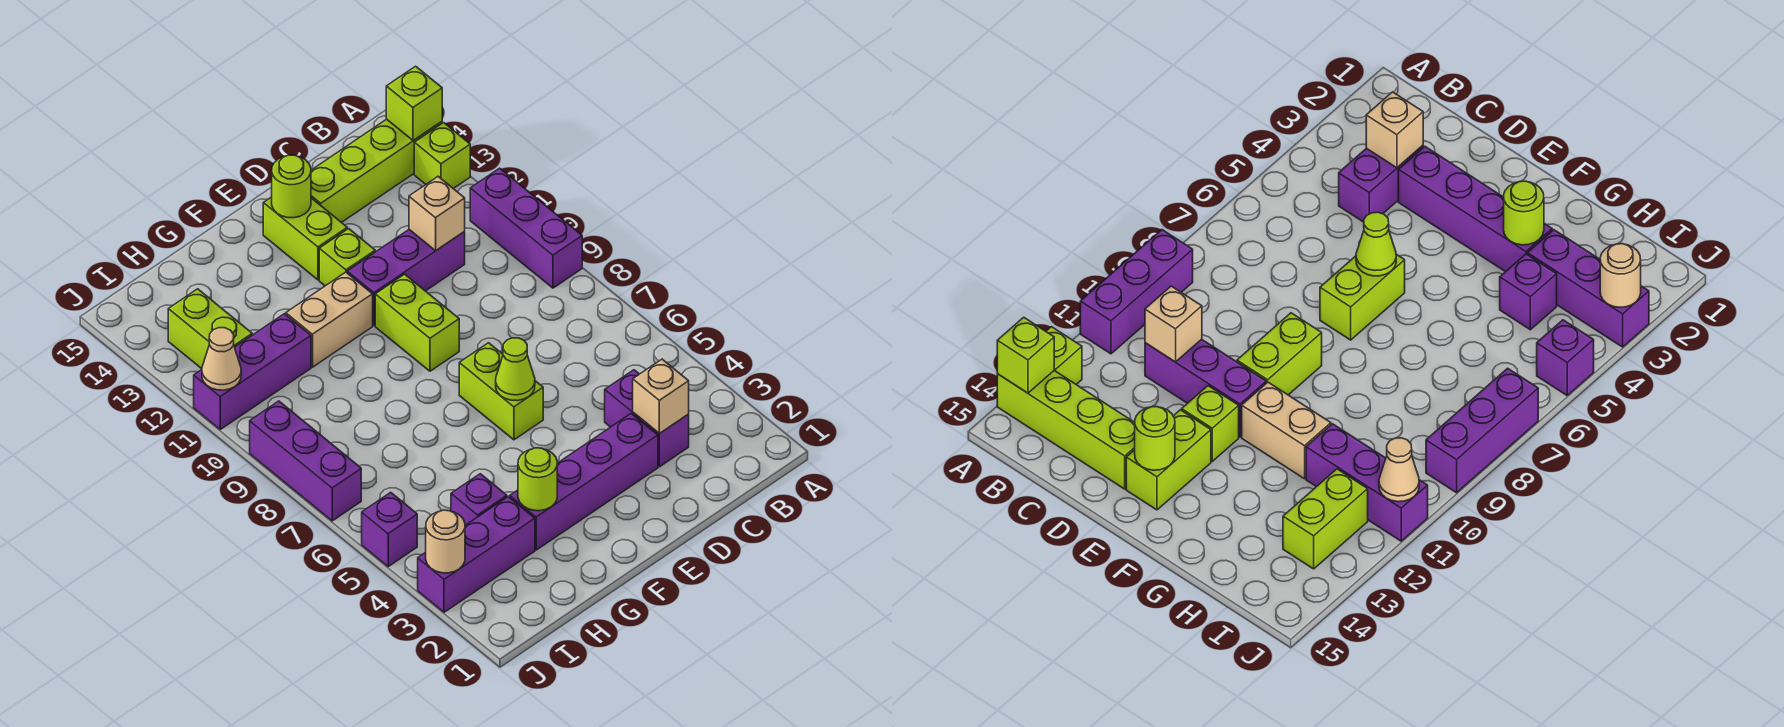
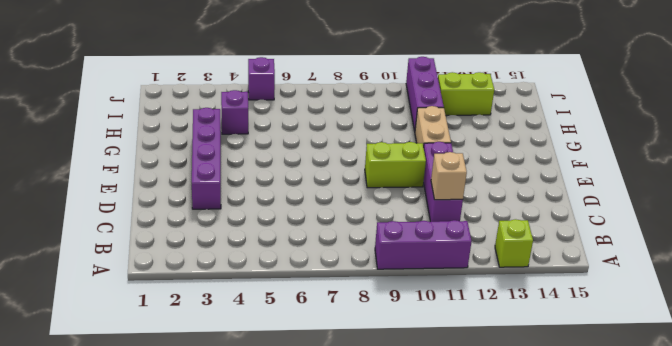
none -> lime 1x4 brick [311,119,442,223]
none -> purple 1x2 brick [605,370,689,467]
none -> lime 1x2 brick [459,343,543,440]

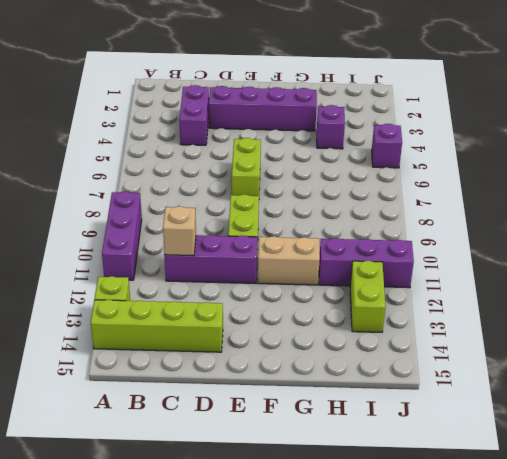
none -> lime 1x1 brick [319,229,375,286]
none -> lime 1x2 brick [263,197,347,280]
none -> purple 1x3 brick [418,497,535,612]

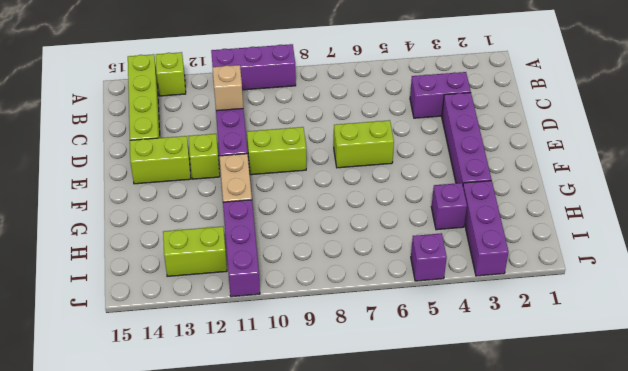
none -> purple 1x3 brick [250,401,361,521]
none -> lime 1x1 brick [386,66,442,141]
none -> tan 1x1 brick [633,359,689,434]

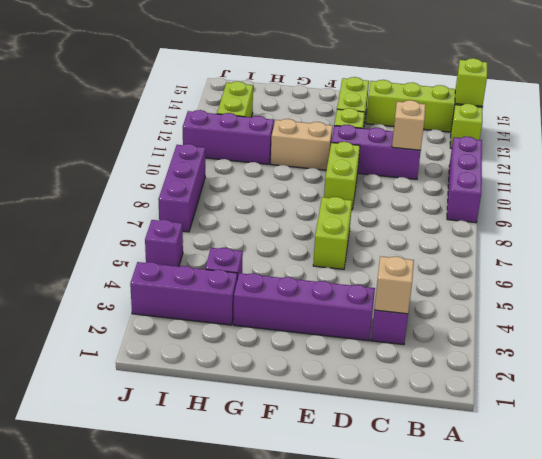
none -> lime 1x1 cone [496,338,535,401]
none -> lime 1x1 round brick [272,155,311,218]
none -> lime 1x1 round brick [518,448,557,511]

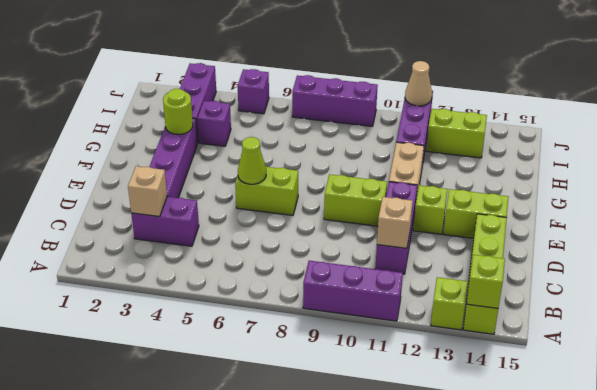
none -> lime 1x1 round brick [272,155,311,218]
none -> tan 1x1 round brick [426,510,465,573]

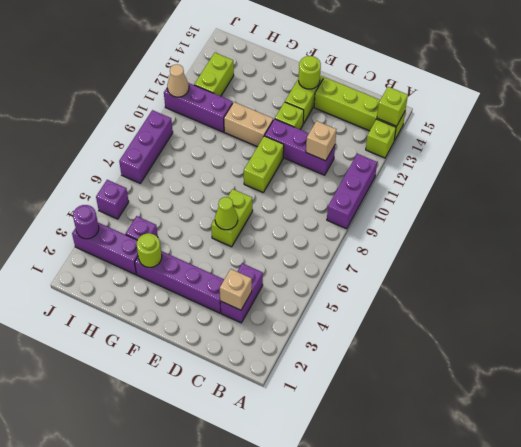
purple 1x1 round brick [73,205,99,239] -> tan 1x1 round brick [426,510,465,573]

